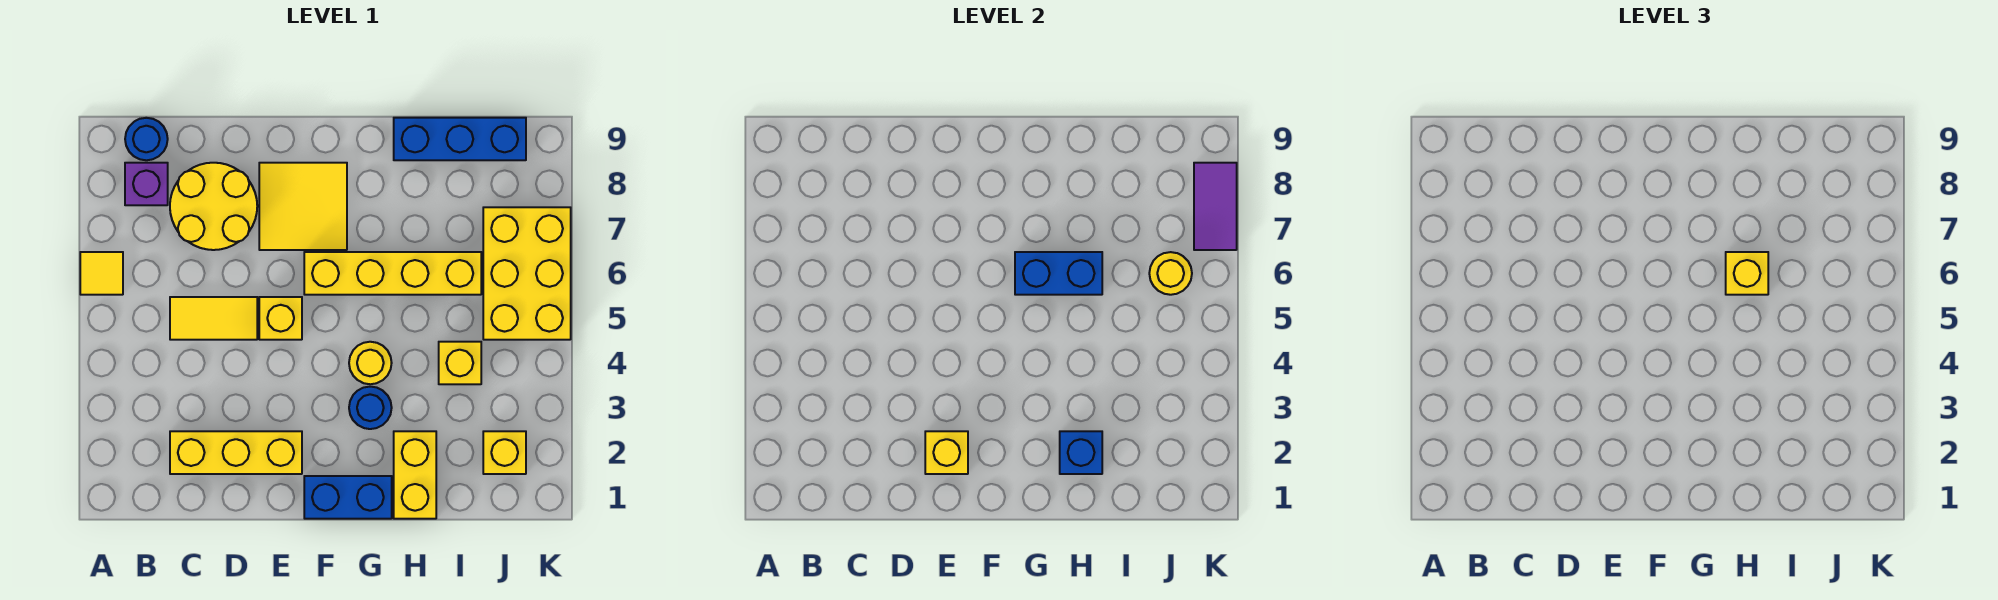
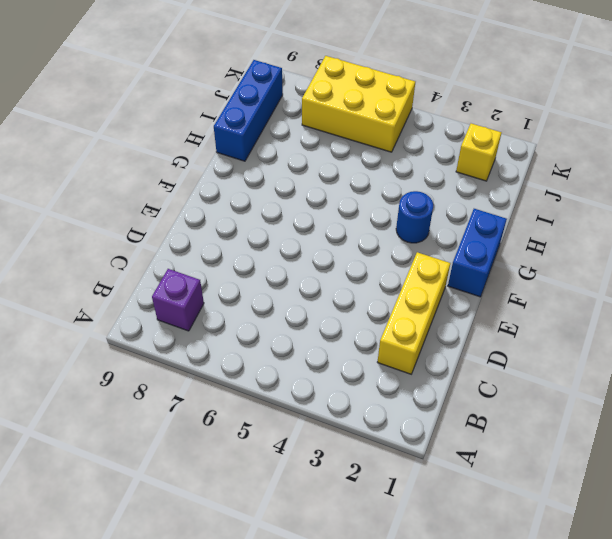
none -> yellow 1x1 tile [80,252,123,295]
none -> blue 1x1 round brick [125,118,168,160]
none -> yellow 1x2 tile [170,297,257,340]

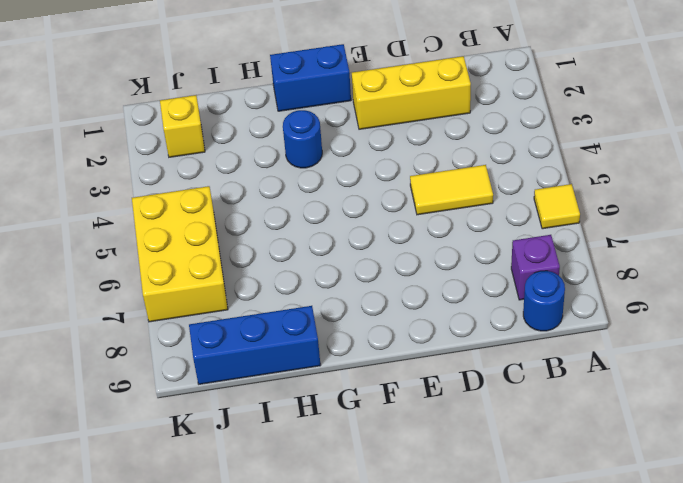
none -> yellow 2x2 round brick [170,163,257,250]
none -> yellow 1x1 brick [259,297,302,340]
none -> yellow 2x2 tile [259,163,347,250]

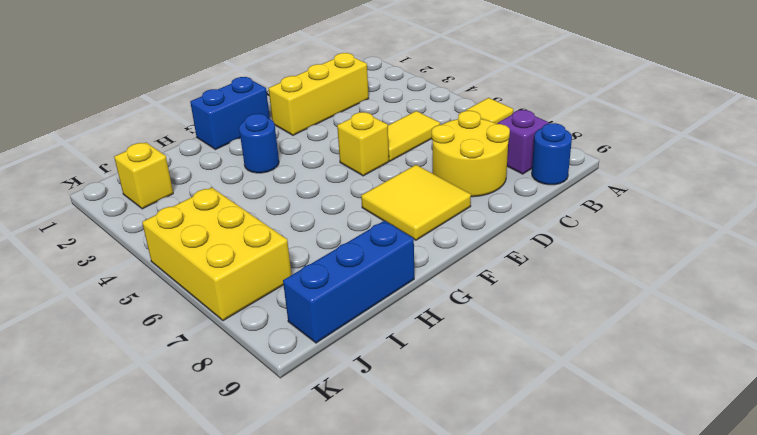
none -> yellow 1x4 brick [304,252,481,295]
none -> yellow 1x1 round brick [349,342,392,384]
none -> yellow 1x2 brick [394,431,436,519]

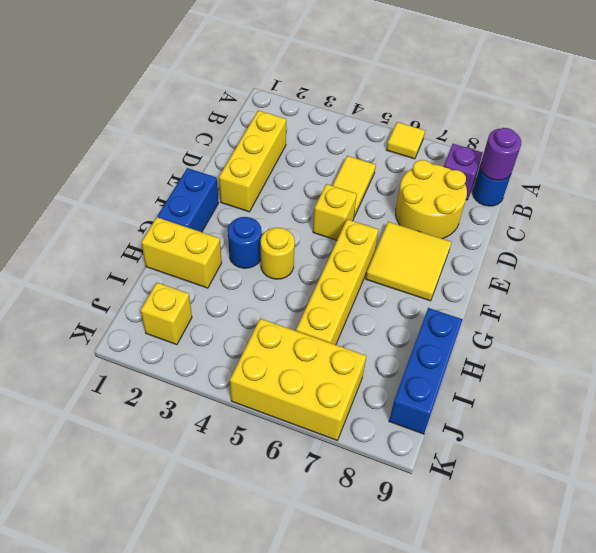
purple 1x1 round brick [480,128,521,180] -> none
none -> yellow 1x1 brick [439,342,481,384]
none -> yellow 1x1 brick [925,431,968,474]
none -> blue 1x2 brick [1015,252,1102,295]

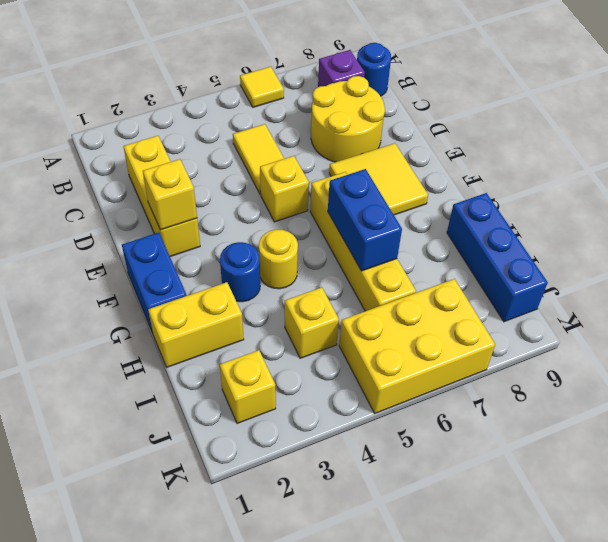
none -> blue 1x1 brick [1060,431,1102,474]
none -> yellow 1x1 round brick [1149,252,1192,295]
none -> purple 1x2 tile [1194,163,1237,250]

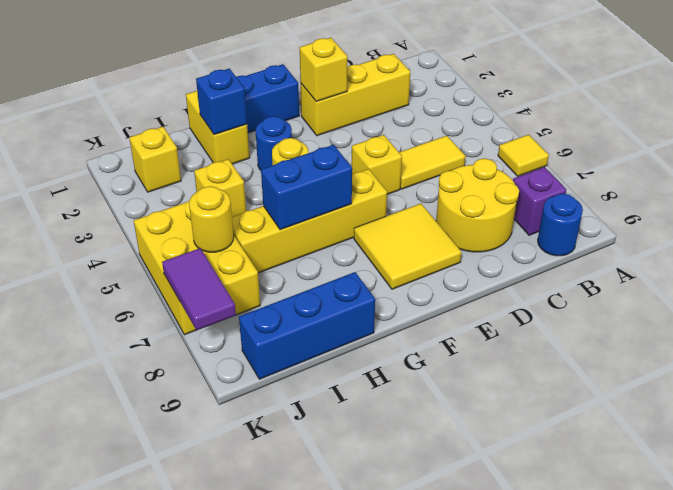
none -> yellow 1x1 brick [1726,252,1768,295]

